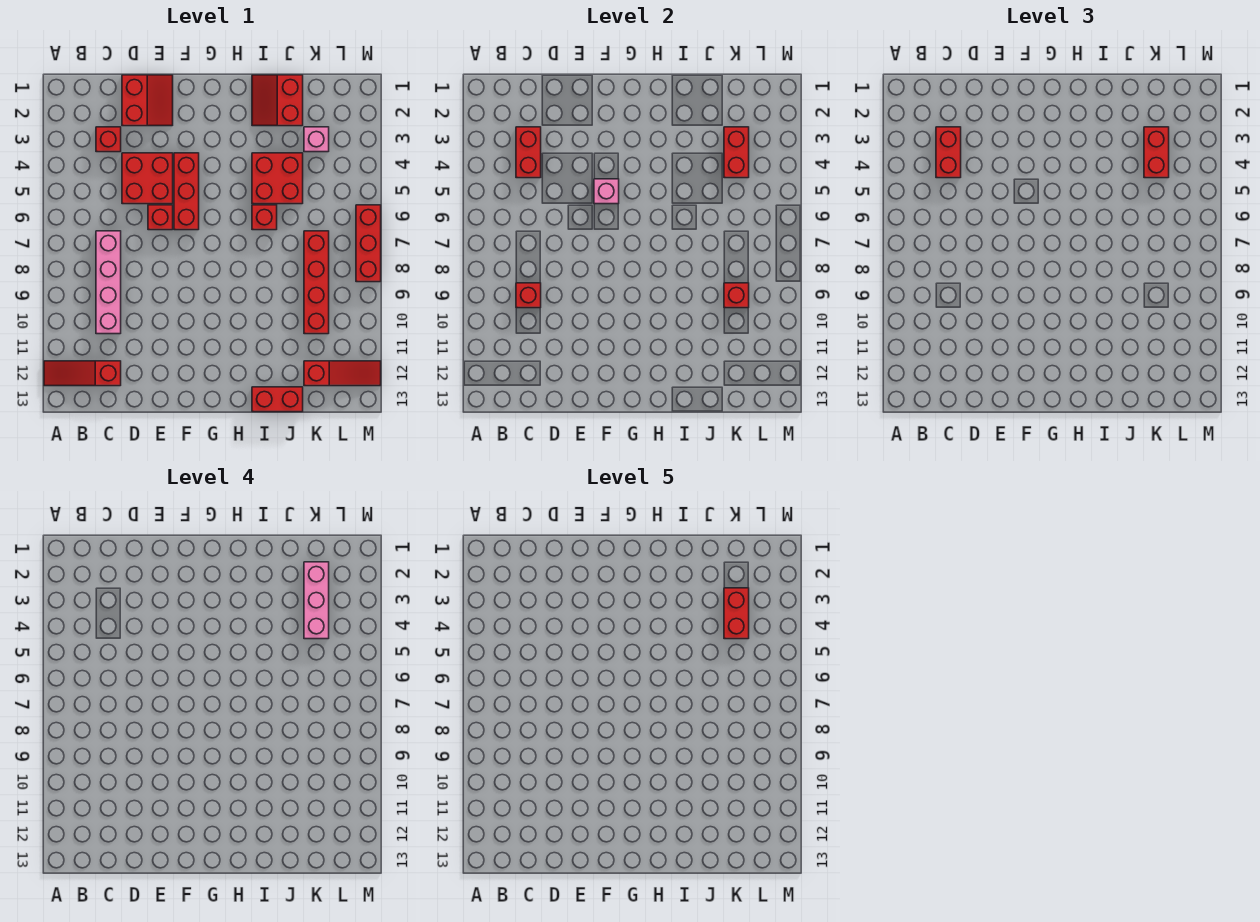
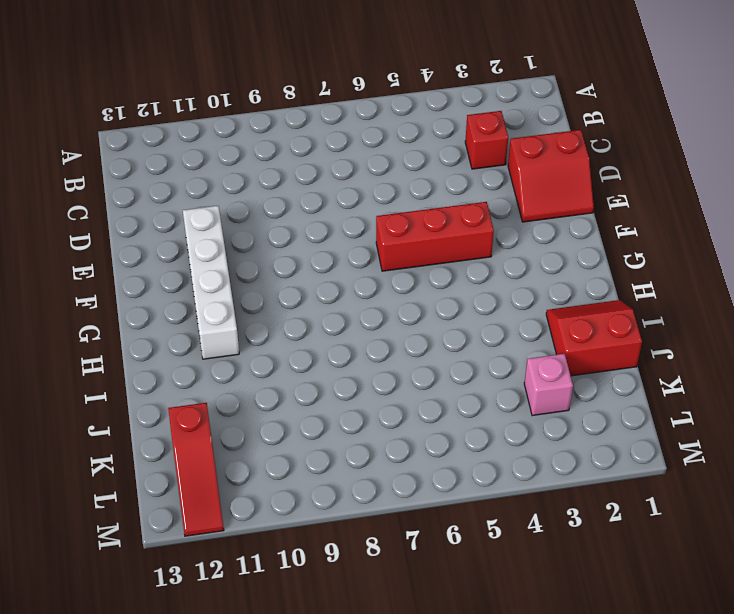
white 1x4 brick [183,206,239,359] -> none
none -> red 1x3 slope [44,361,121,386]
none -> pink 1x4 brick [96,231,121,334]
none -> red 2x2 brick [122,153,173,204]

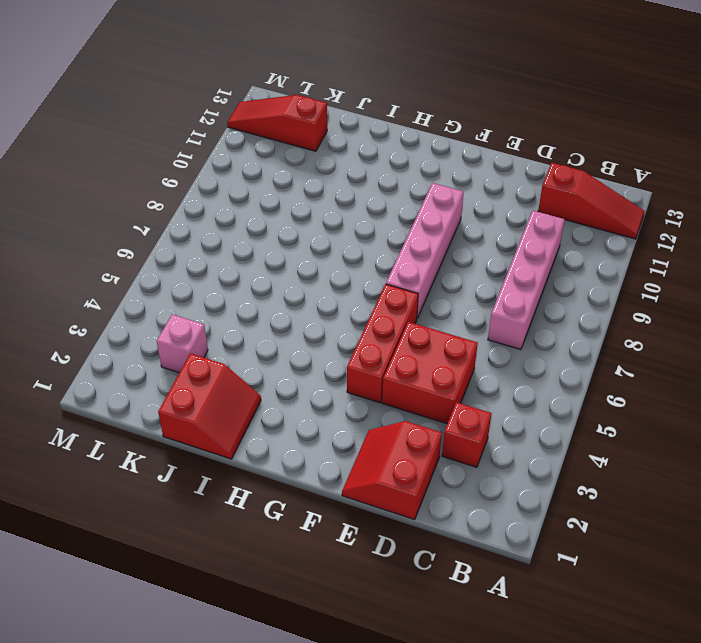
pink 1x4 brick [386,183,464,318] -> none
none -> red 1x1 brick [148,205,173,230]
none -> red 2x2 brick [252,153,303,204]
none -> red 1x1 brick [252,205,277,230]

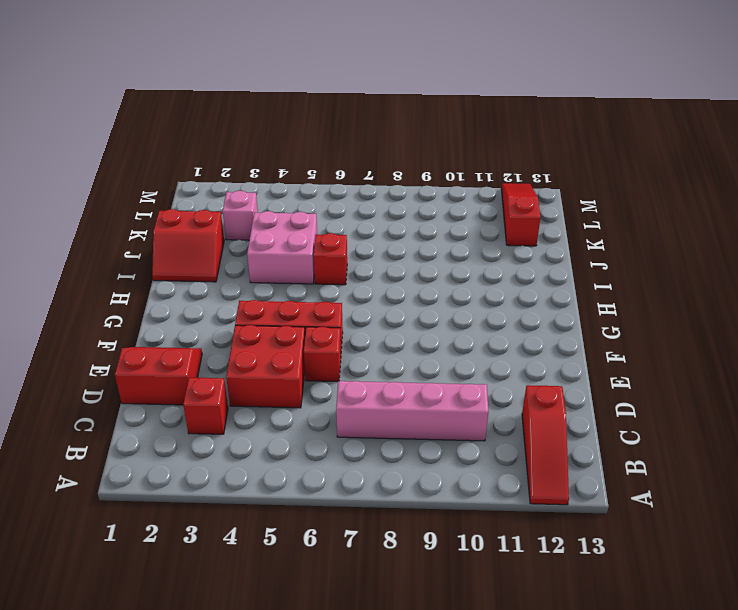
pink 2x2 brick [247,211,317,284] -> red 2x2 brick [252,153,303,204]
none -> red 1x2 brick [252,387,303,412]
none -> red 1x4 brick [304,231,329,334]
none -> red 1x3 brick [356,205,381,282]

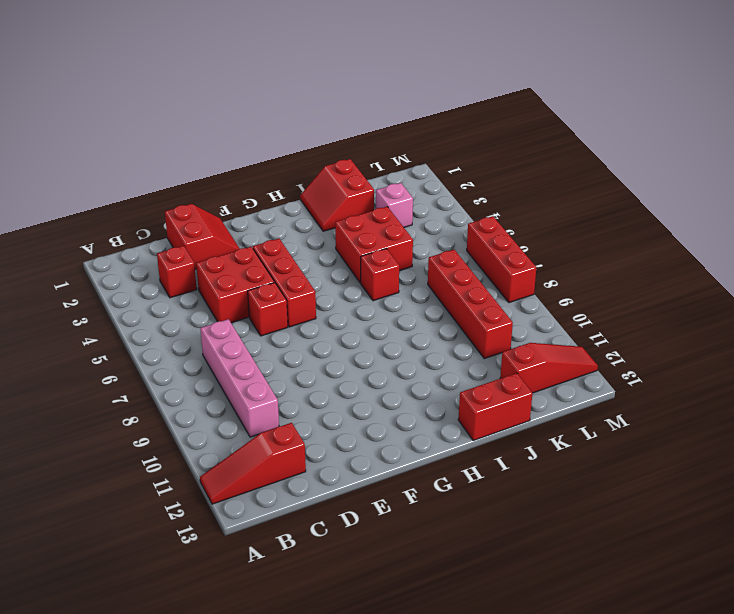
none -> red 1x2 brick [516,127,541,178]
none -> red 1x1 brick [516,283,541,308]
none -> pink 1x1 brick [594,179,619,204]

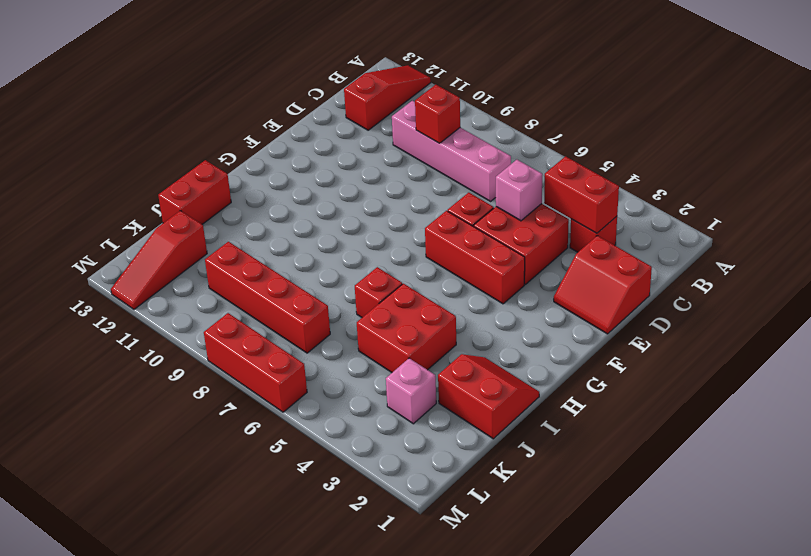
pink 1x1 brick [496,160,542,221] -> pink 1x1 brick moved to [594,179,619,204]
none -> red 1x2 brick [724,127,749,178]
none -> red 1x1 brick [724,283,749,308]
none -> red 1x2 brick [936,127,961,178]

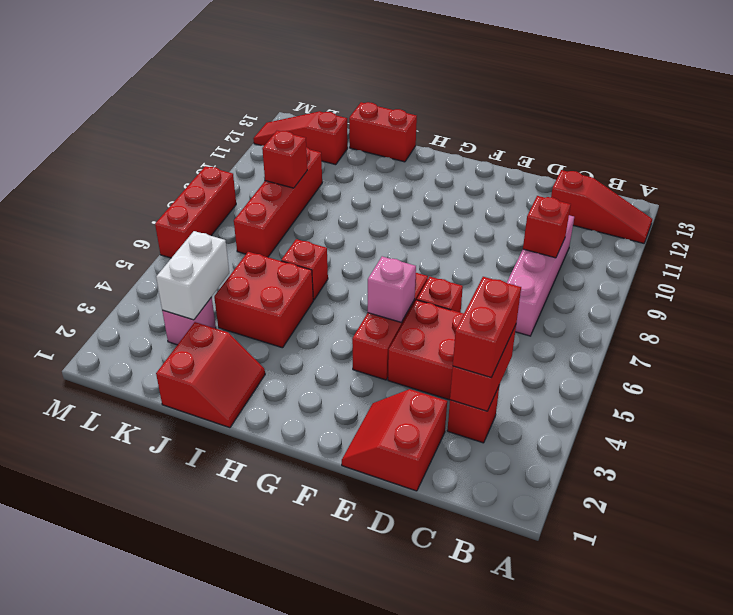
white 1x2 brick [156,231,229,320] -> red 1x2 brick [724,127,749,178]
none -> red 1x2 brick [1144,127,1169,178]
none -> pink 1x3 brick [304,562,329,639]
none -> red 1x2 brick [724,588,749,639]

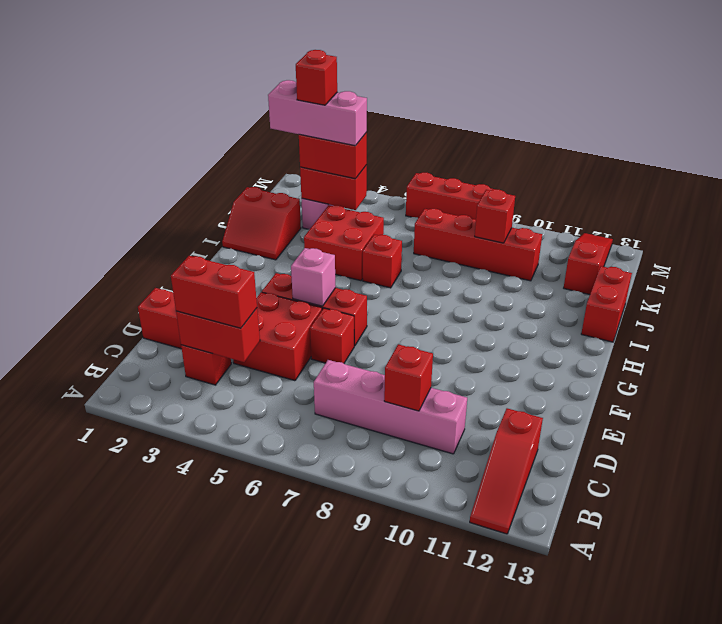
red 1x1 brick [296,50,337,105] -> red 1x2 brick [724,588,749,639]

